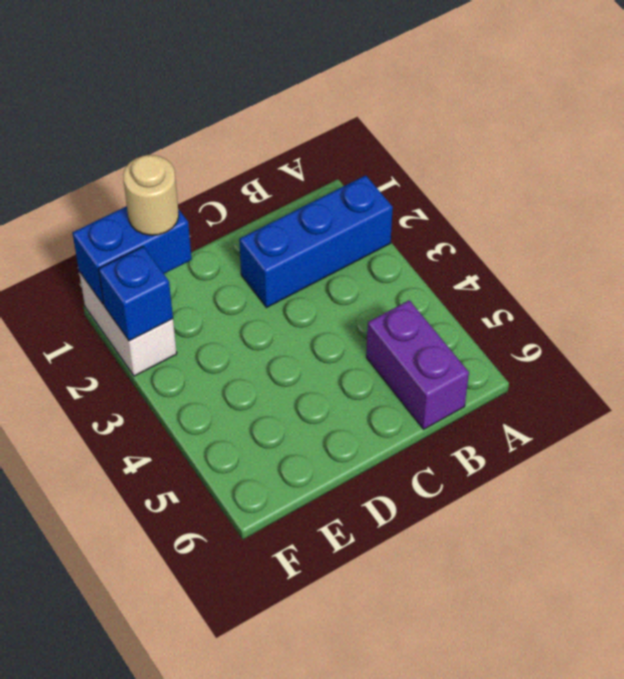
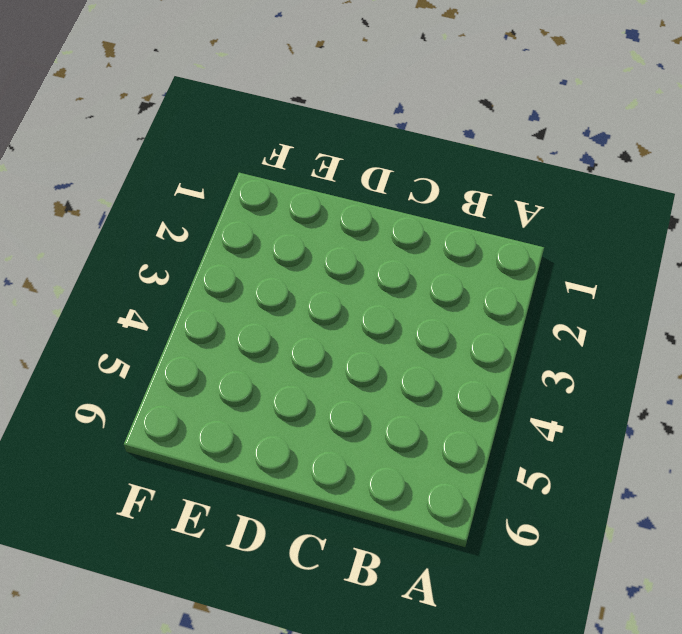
none -> blue 1x3 brick [239,175,393,308]
none -> purple 1x2 brick [366,300,469,429]

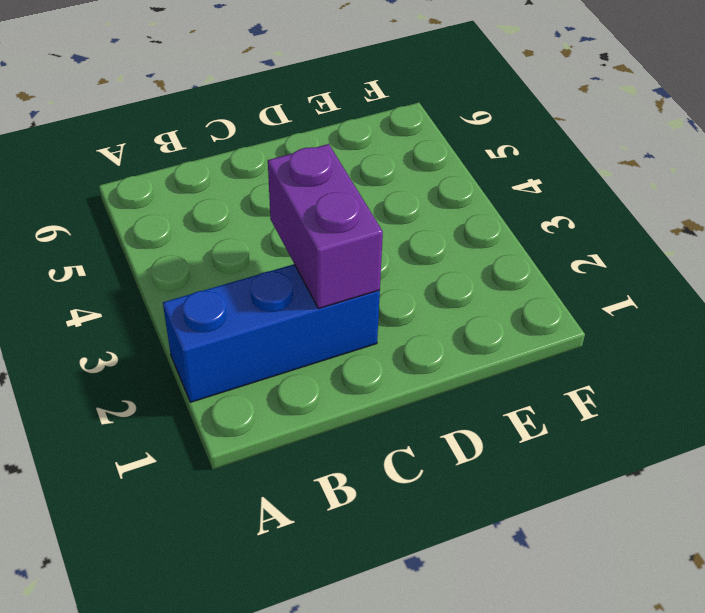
purple 1x2 brick [268,144,383,309] -> purple 1x2 brick moved to [366,300,469,429]
none -> white 1x2 brick [79,272,177,376]
none -> blue 1x2 brick [73,206,192,304]

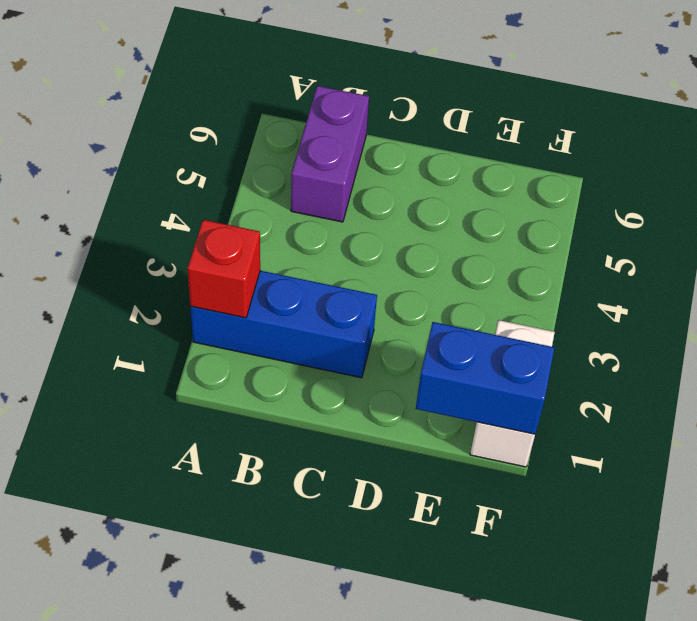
red 1x1 brick [187,220,260,318] -> none
none -> blue 1x1 brick [99,247,173,341]
none -> tan 1x1 round brick [123,155,179,235]

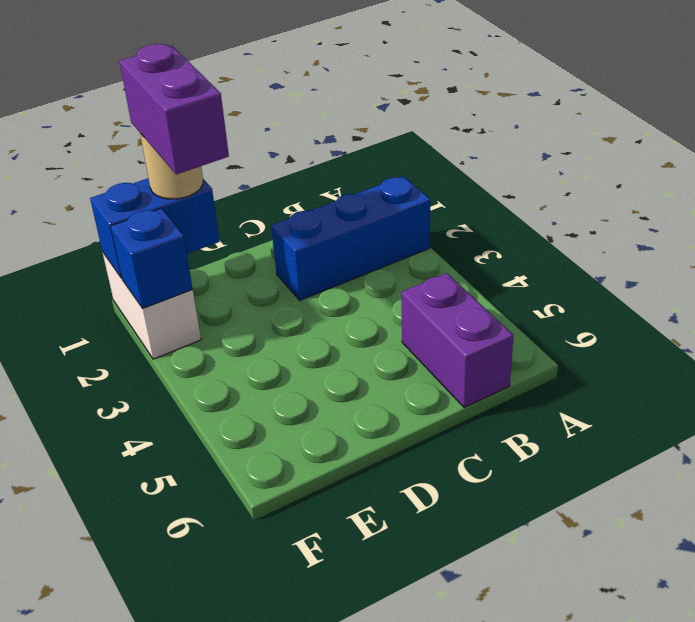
purple 1x2 brick [119,44,229,174] -> none

